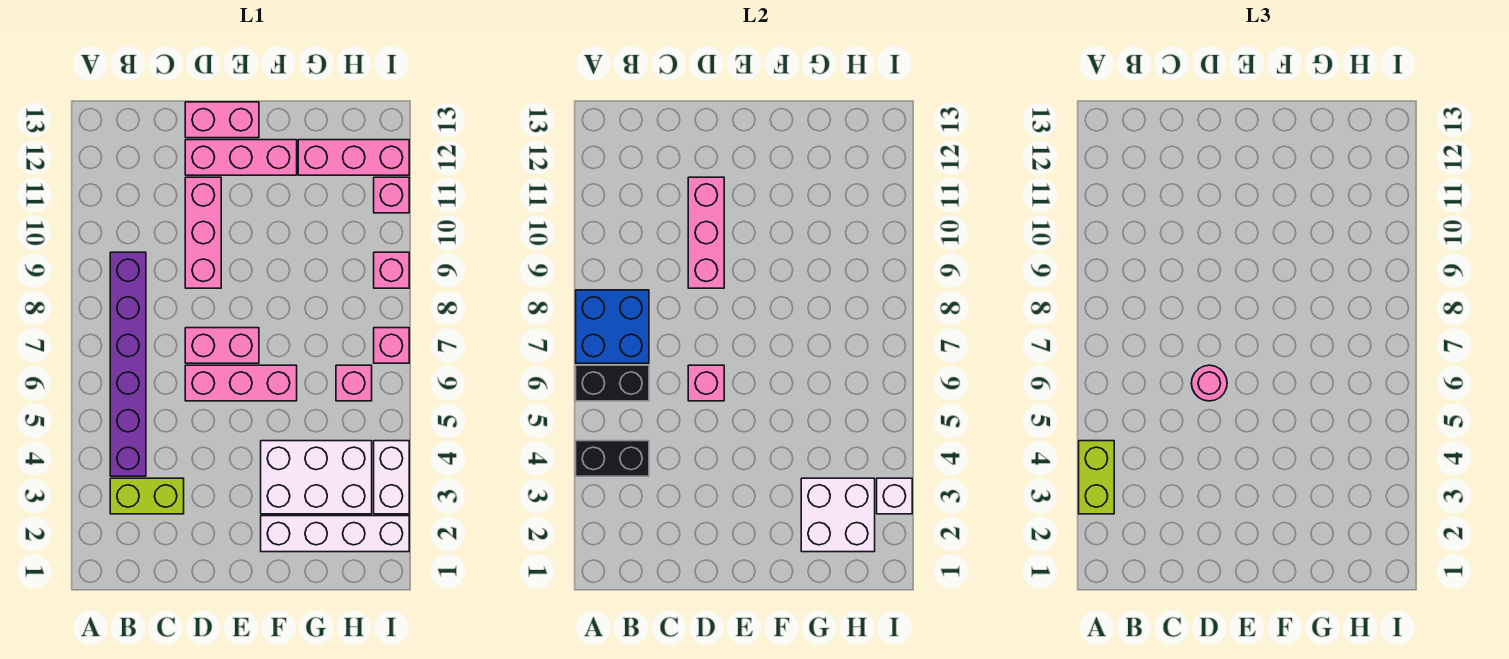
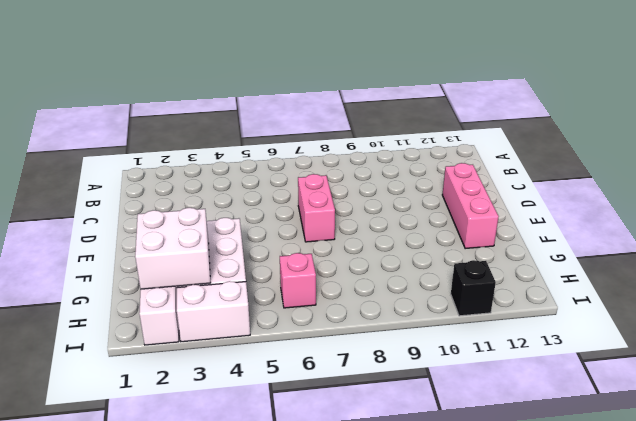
black 1x1 brick [451,260,496,316] -> pink 1x1 brick [374,177,409,213]
none -> lime 1x2 brick [110,478,184,514]
none -> purple 1x6 brick [110,252,146,476]
none -> pink 1x3 brick [185,365,297,401]

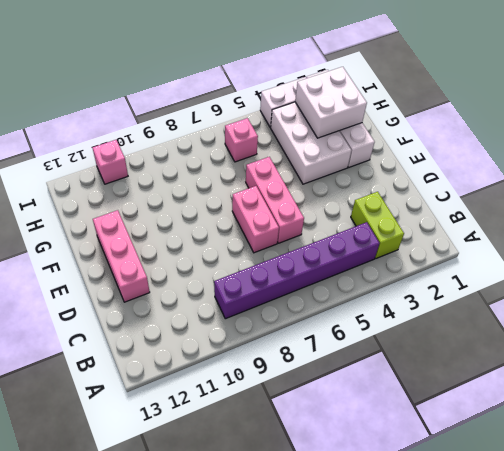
none -> pink 1x3 brick [185,177,221,288]
none -> pink 1x2 brick [185,102,259,138]
none -> pink 1x3 brick [298,140,409,175]

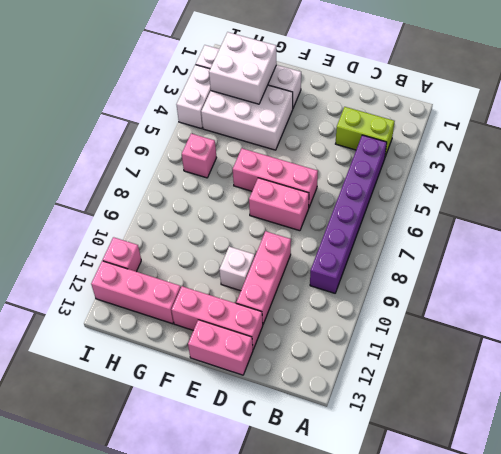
white 1x1 brick [219,246,255,291] -> white 1x1 brick moved to [877,478,912,514]
none -> pink 1x1 brick [374,328,409,363]
none -> pink 1x1 brick [374,252,409,288]
none -> black 1x2 brick [576,441,649,476]

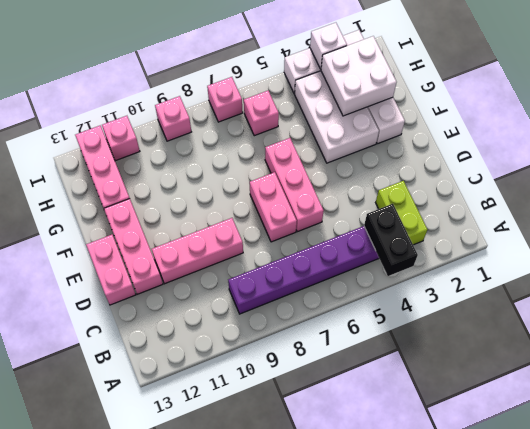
none -> black 1x2 brick [576,365,649,401]
none -> blue 2x2 brick [576,290,649,363]
none -> pink 1x1 brick [688,365,724,401]

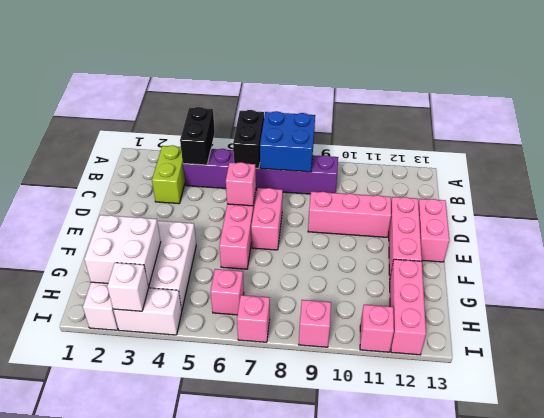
none -> pink 1x3 brick [688,177,724,288]
none -> lime 1x2 brick [1079,441,1114,514]
none -> pink 1x1 round brick [1191,365,1227,401]

